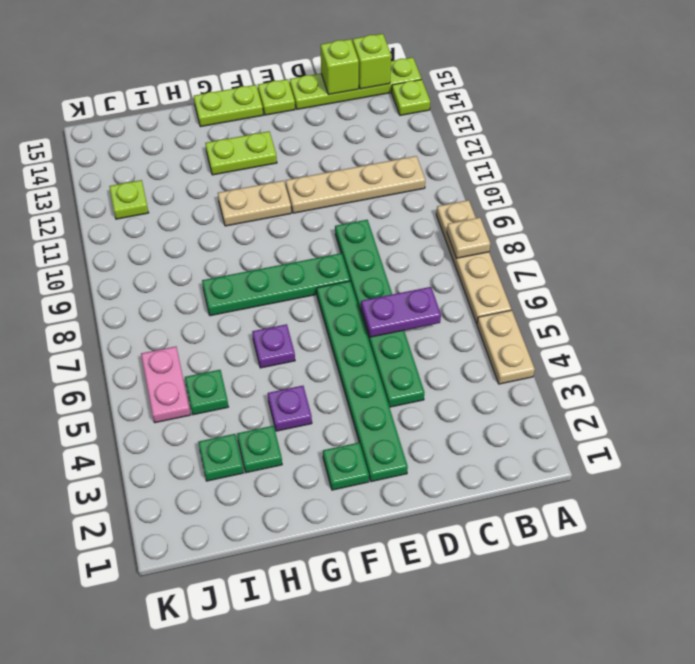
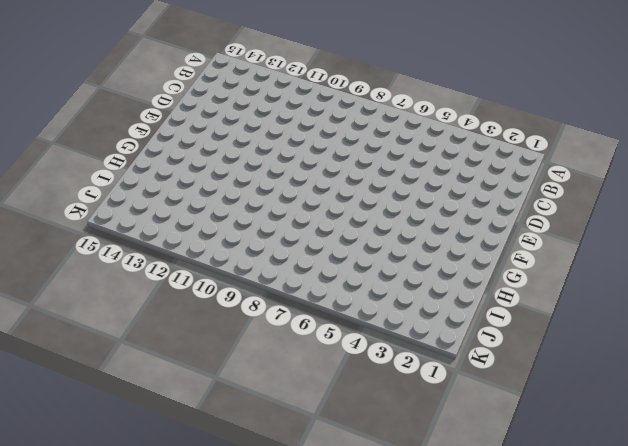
none -> tan 1x2 plate [477,310,535,384]
none -> tan 1x4 plate [436,200,511,324]
none -> lime 1x1 plate [392,79,430,115]

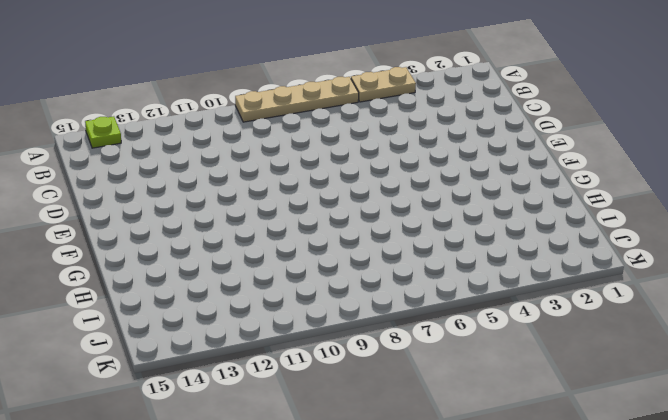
none -> lime 1x4 plate [290,57,421,109]
none -> tan 1x4 plate [286,156,425,213]
none -> green 1x6 plate [335,220,424,407]

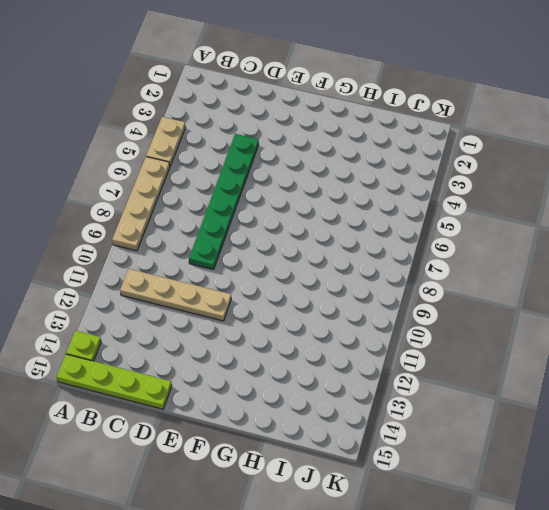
none -> green 1x6 plate [317,281,408,482]
none -> green 1x4 plate [202,253,350,316]
none -> lime 1x1 plate [258,79,295,115]

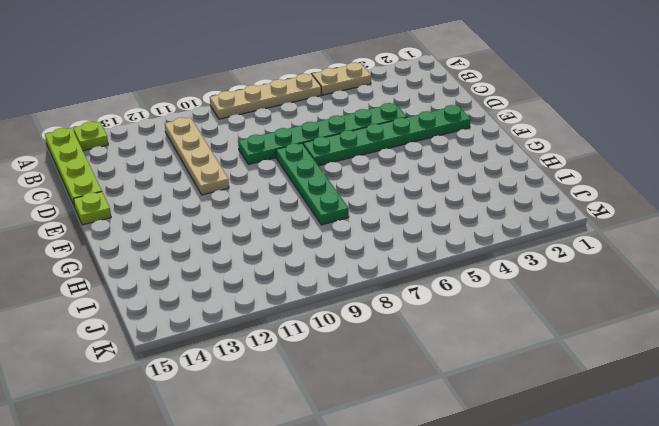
none -> green 1x1 plate [323,443,369,490]
none -> tan 1x2 plate [218,181,291,226]
none -> lime 1x2 plate [205,131,277,175]

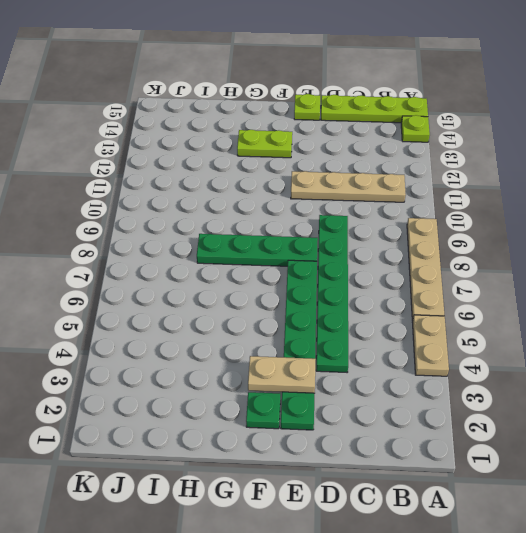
tan 1x2 plate [248,356,316,393] -> tan 1x2 plate moved to [218,181,291,226]
none -> lime 1x2 plate [194,85,263,127]
none -> purple 1x1 plate [268,386,312,431]
none -> purple 1x1 plate [252,324,295,368]

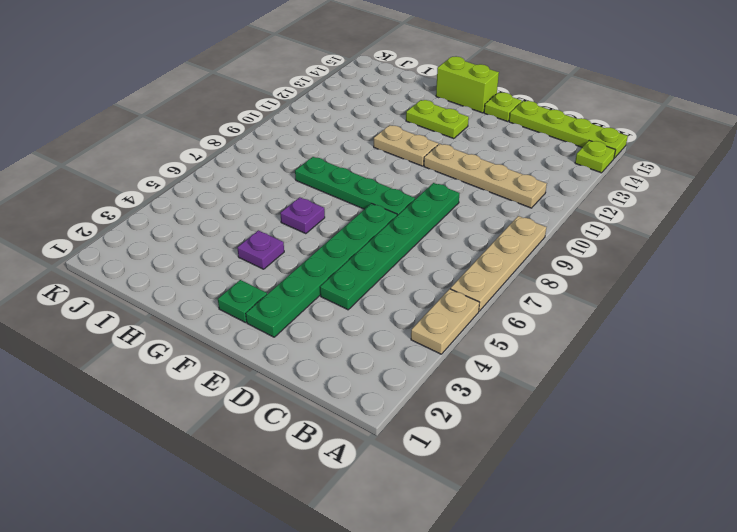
lime 1x2 brick [436,56,499,113] -> lime 1x2 plate [194,85,263,127]
none -> green 1x1 plate [237,426,282,473]
none -> green 1x1 plate [198,434,243,481]
none -> green 1x1 plate [185,370,228,415]

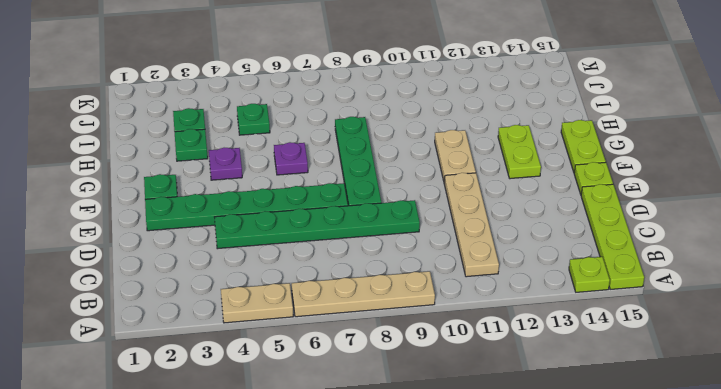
none -> pink 1x2 plate [141,347,191,423]
none -> lime 1x1 plate [109,180,149,219]
none -> tan 1x1 plate [447,218,490,258]

